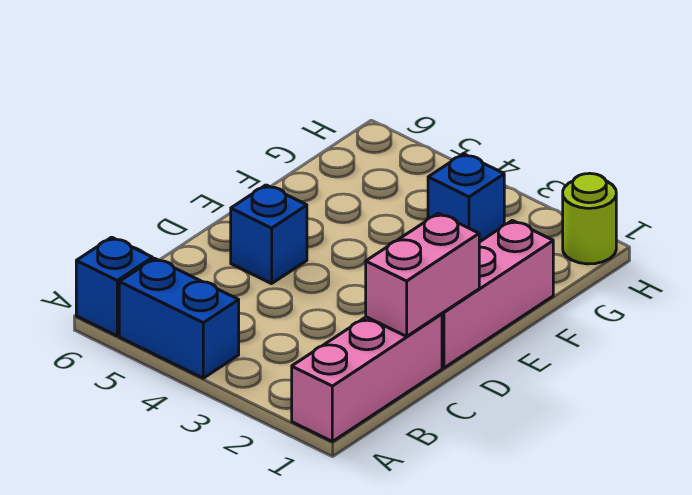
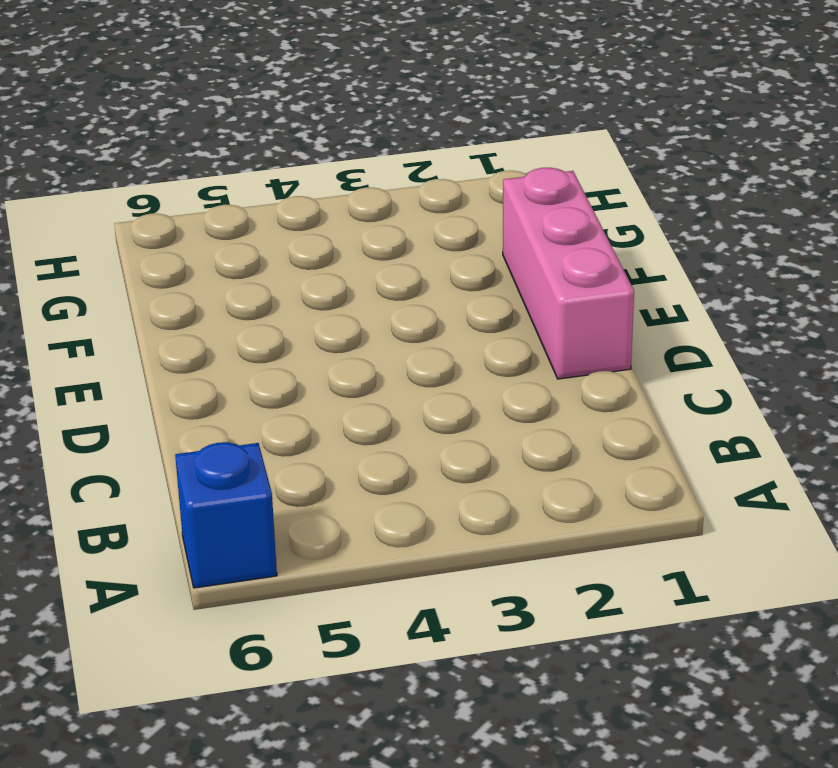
none -> pink 1x3 brick [292,314,442,442]
none -> blue 1x2 brick [119,258,239,378]

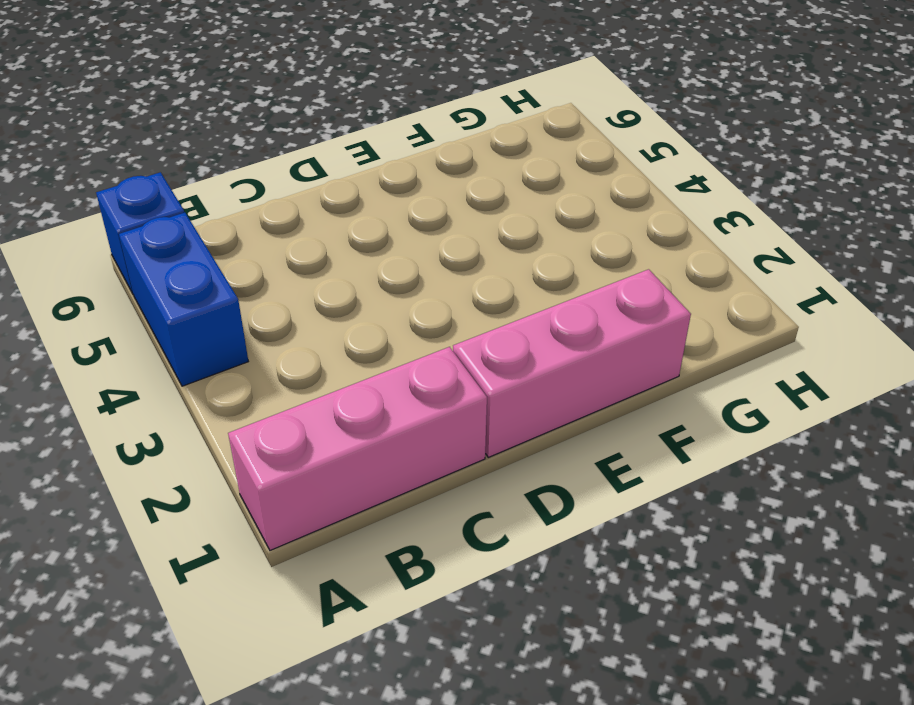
none -> blue 1x1 brick [231,185,307,284]
none -> blue 1x1 brick [428,154,504,242]

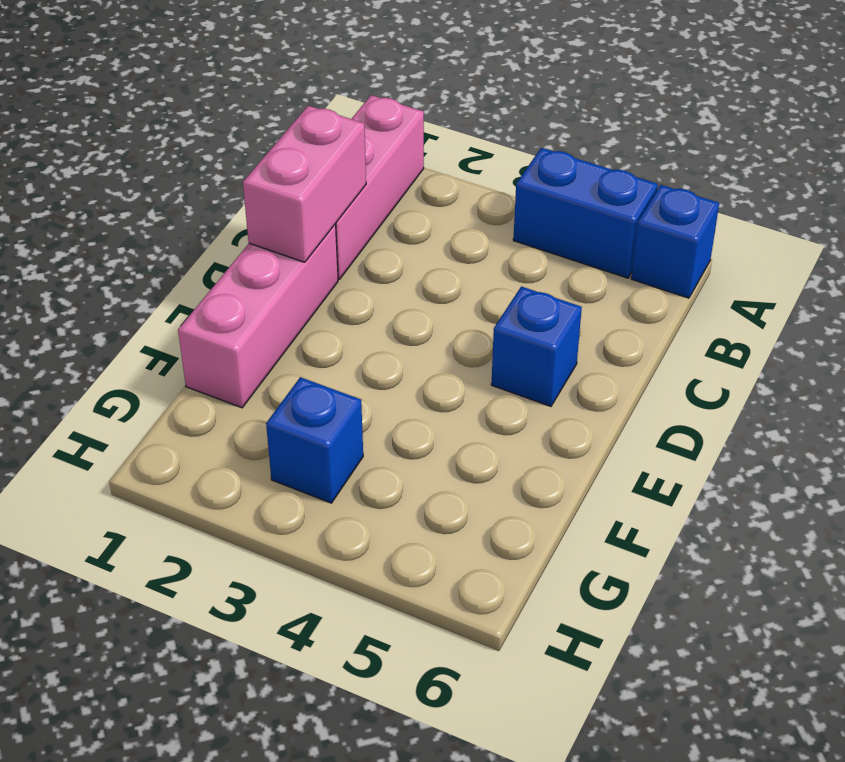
none -> lime 1x1 round brick [563,173,616,264]

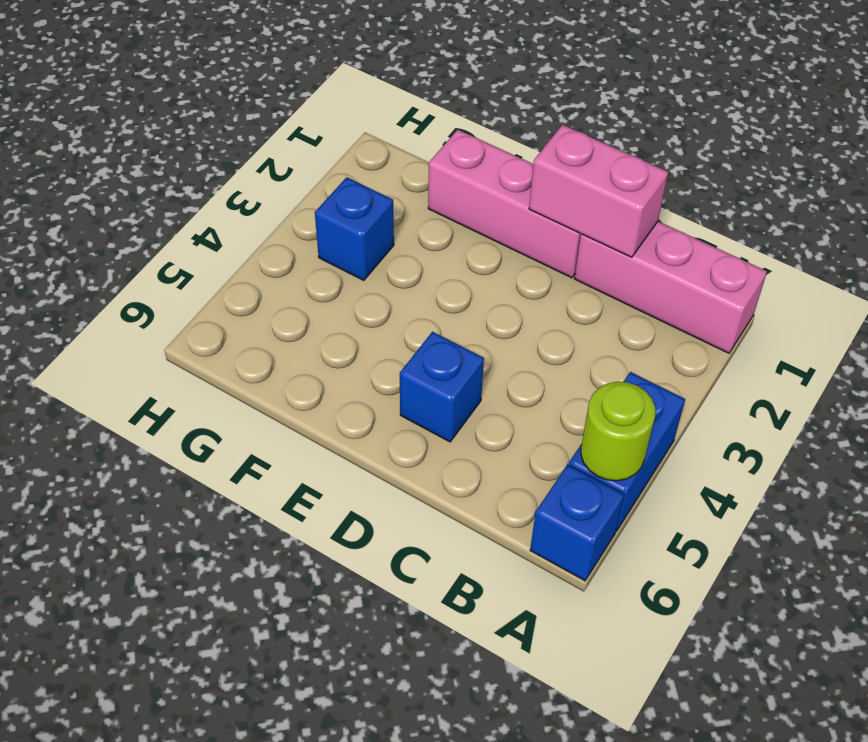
lime 1x1 round brick [581,382,655,481] -> lime 1x1 round brick moved to [563,173,616,264]

